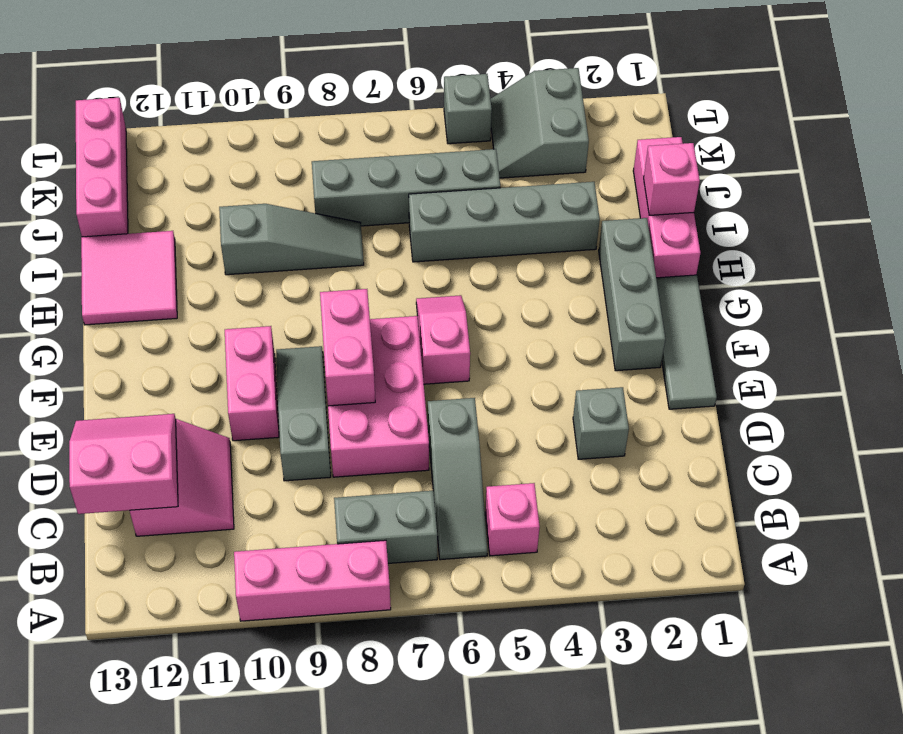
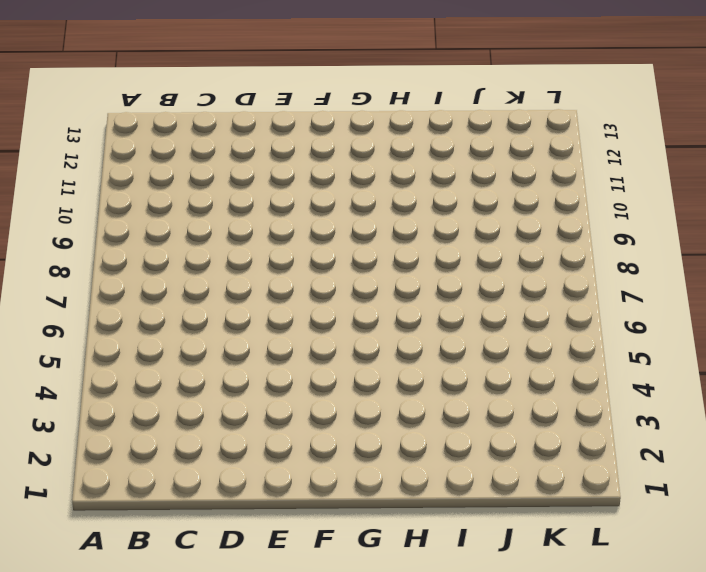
none -> pink 1x3 brick [234,540,391,621]
none -> pink 1x1 brick [485,483,540,556]
none -> grey 1x3 slope [428,398,487,560]

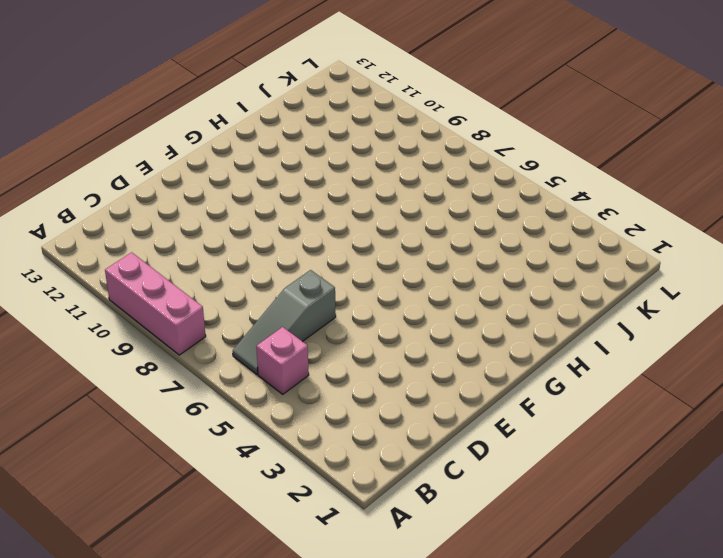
none -> grey 1x2 brick [334,491,437,563]
none -> pink 2x2 slope [130,419,234,536]
none -> grey 1x1 brick [573,387,629,459]

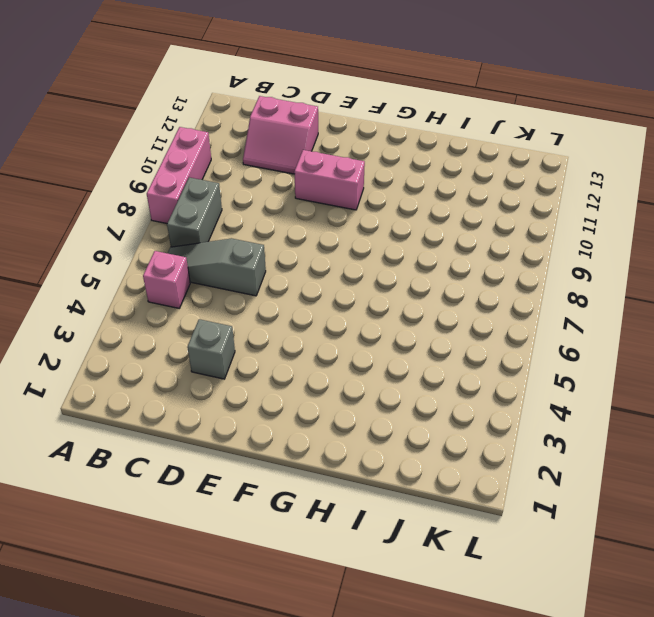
none -> pink 2x3 brick [328,316,429,477]
none -> grey 1x3 slope [276,346,331,481]
none -> grey 1x3 tile [656,275,717,409]

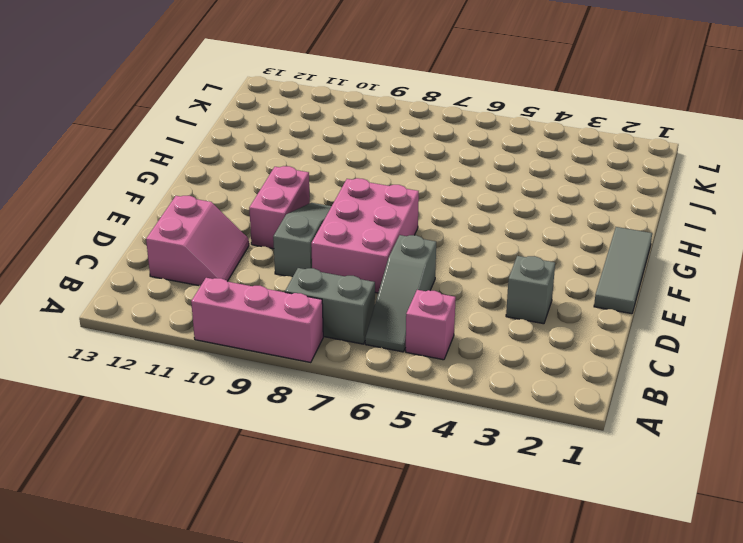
none -> grey 1x3 brick [599,218,665,371]
none -> pink 1x2 slope [416,295,470,384]
none -> pink 1x3 brick [633,137,701,278]

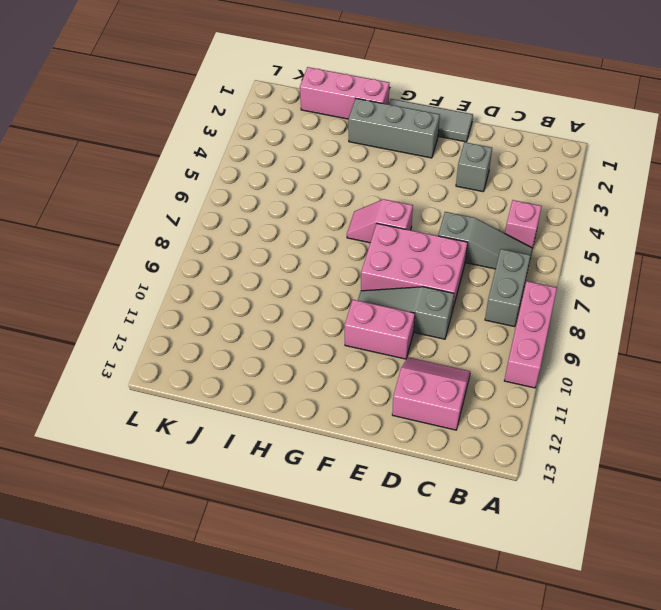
none -> pink 2x2 tile [81,231,177,325]
none -> grey 1x4 brick [409,182,600,262]
none -> grey 1x3 slope [219,204,364,275]

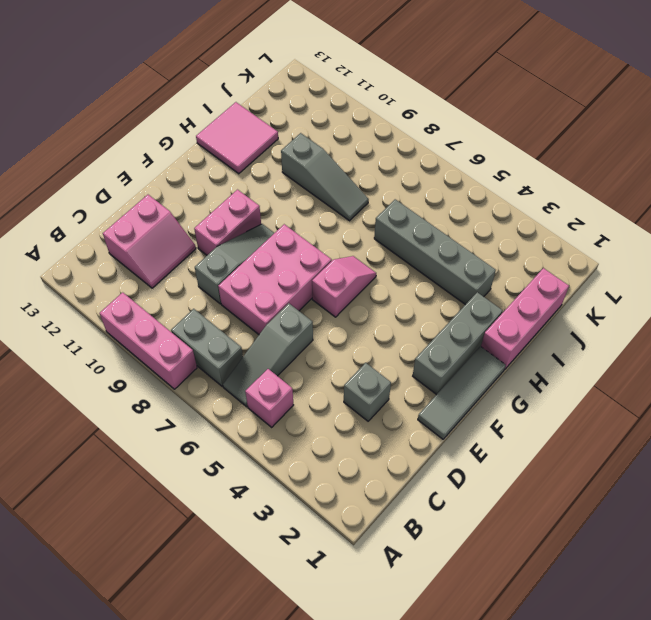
none -> grey 1x4 brick [312,149,500,226]
none -> pink 1x3 brick [76,98,128,237]
none -> grey 2x2 slope [491,68,589,178]

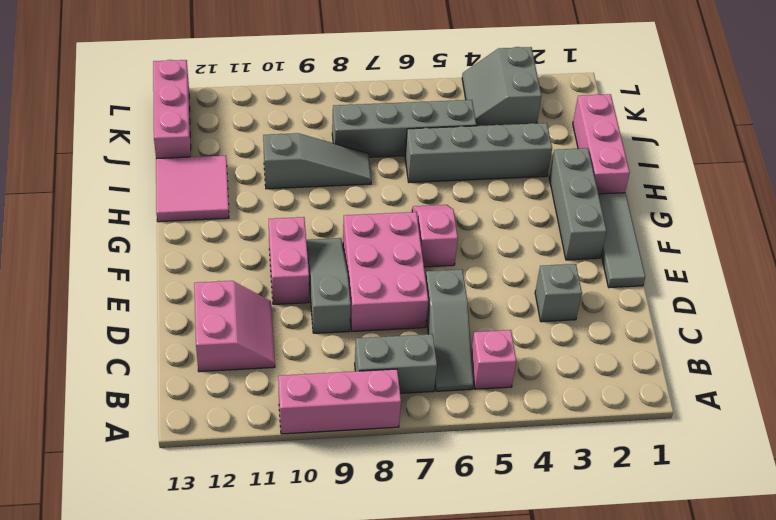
none -> grey 1x1 brick [444,74,492,144]
none -> pink 2x2 slope [69,414,178,514]
none -> pink 1x2 brick [320,289,375,406]

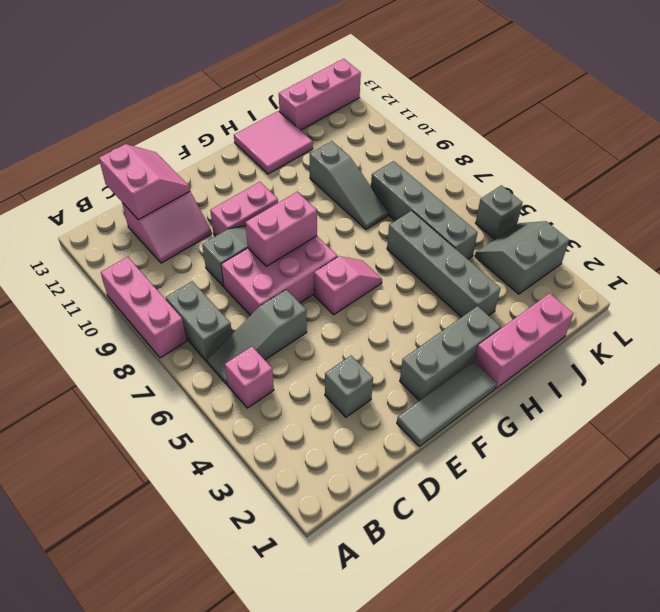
none -> pink 1x1 brick [644,143,700,215]

